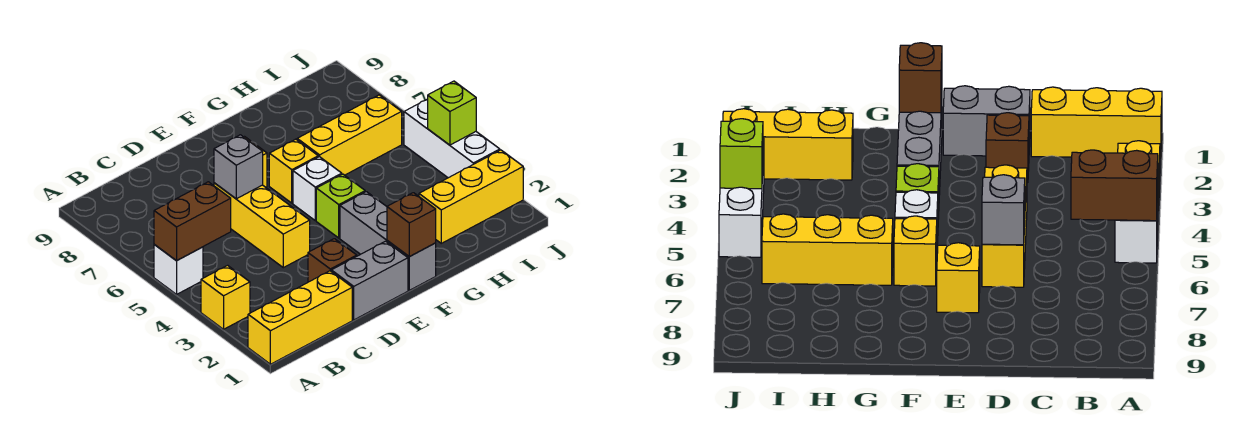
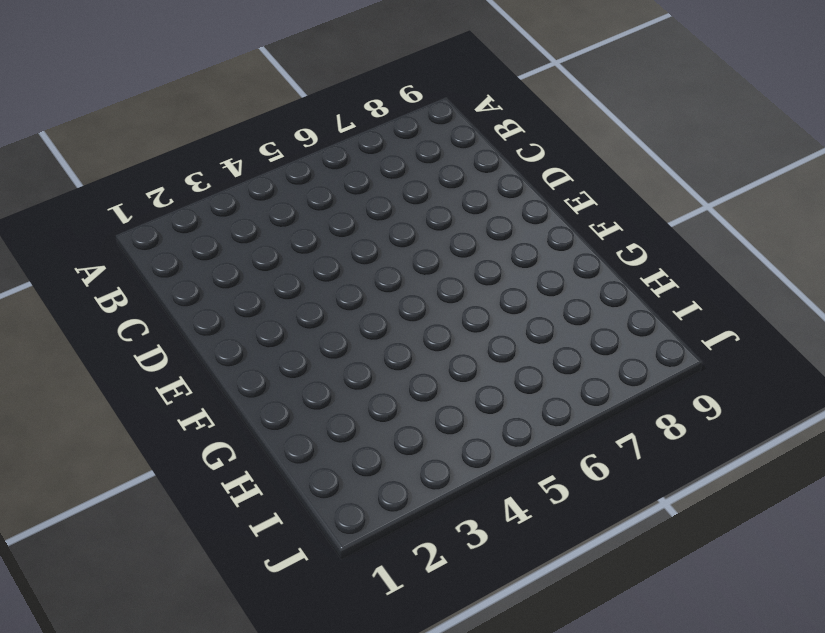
none -> yellow 1x3 brick [248,271,352,364]
none -> yellow 1x1 brick [201,265,250,329]
none -> white 1x1 brick [154,245,203,294]

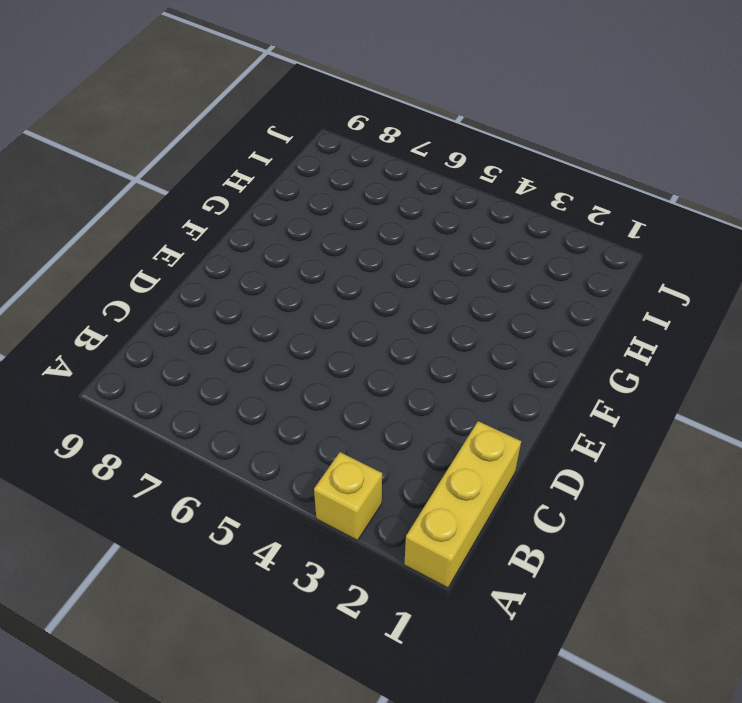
none -> white 1x1 brick [154,245,203,294]
none -> grey 1x2 brick [331,241,408,320]
none -> brown 1x1 brick [308,239,357,282]

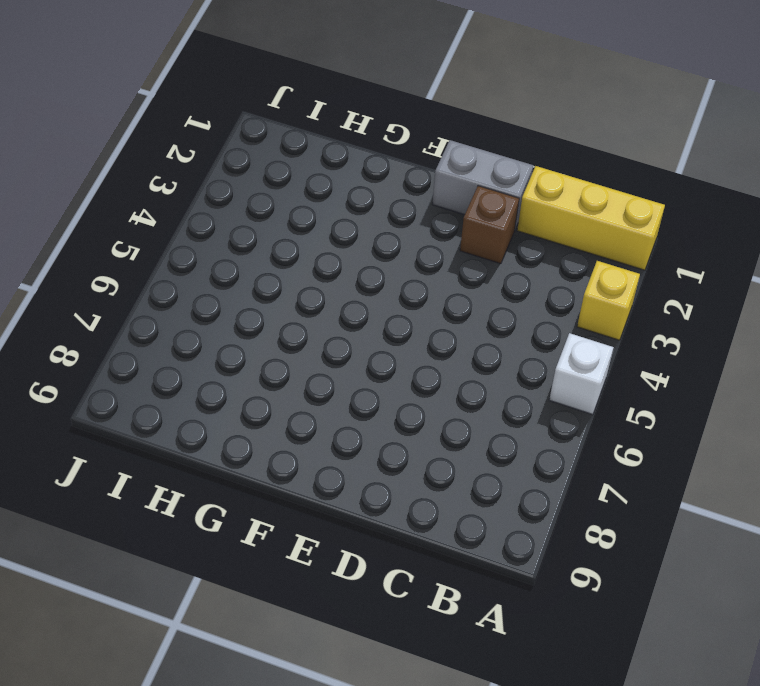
none -> yellow 1x3 brick [214,183,310,268]
none -> yellow 1x1 brick [937,243,980,313]
none -> grey 1x3 brick [340,192,436,290]

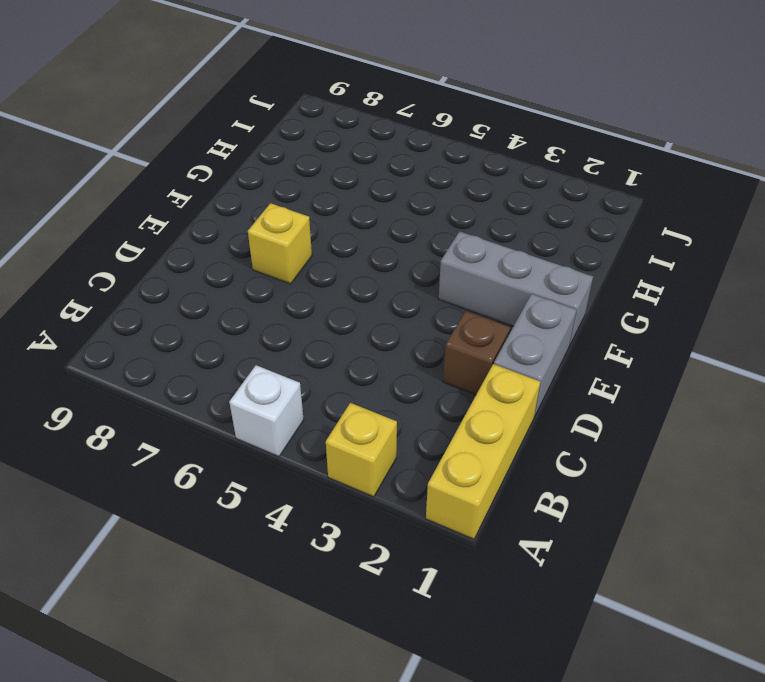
none -> yellow 1x3 brick [214,183,310,268]
none -> lime 1x1 brick [316,174,365,238]
none -> white 1x1 brick [293,157,342,221]

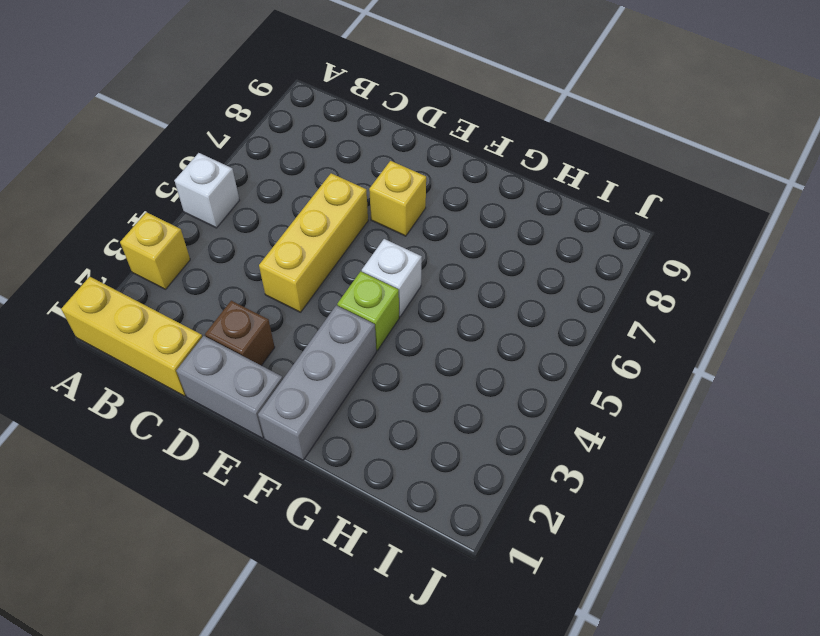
none -> yellow 1x1 brick [269,139,318,203]
none -> yellow 1x3 brick [297,95,402,175]
none -> yellow 1x3 brick [419,150,523,243]

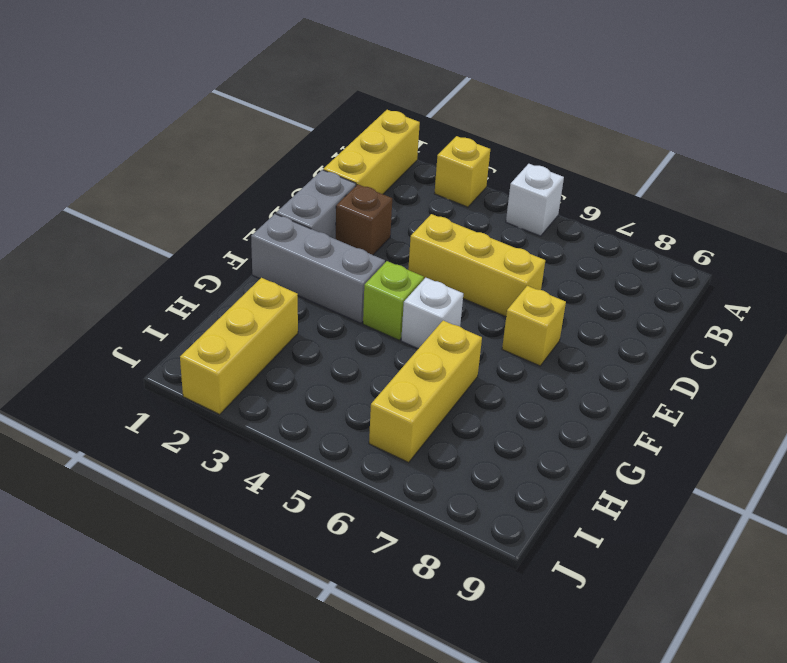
none -> yellow 1x1 brick [269,139,318,203]
none -> white 1x3 brick [404,99,500,178]
none -> brown 1x2 brick [154,182,231,261]

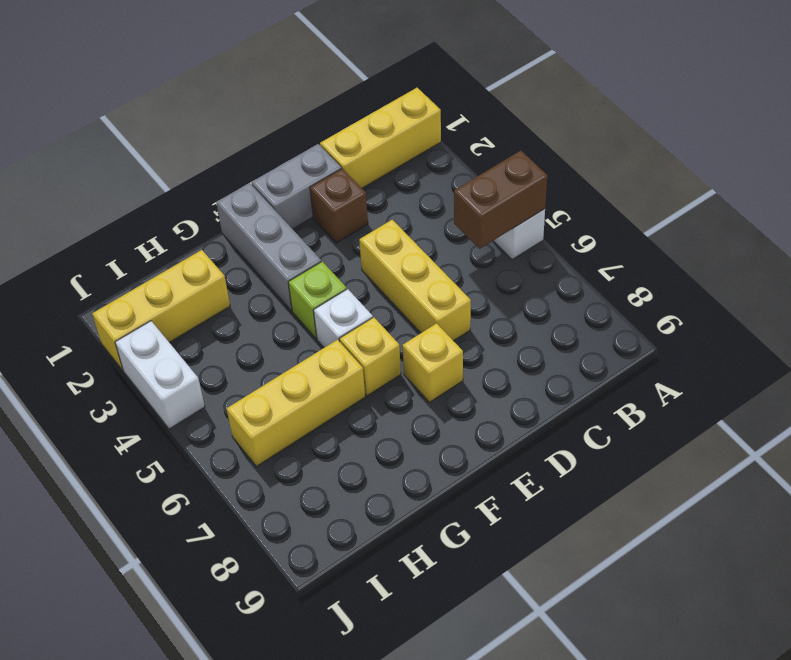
white 1x2 brick [115,321,205,429] -> white 1x3 brick [404,99,500,178]
none -> yellow 1x1 brick [201,265,250,329]
none -> grey 1x1 brick [214,135,263,199]
none -> brown 1x1 brick [387,193,436,257]

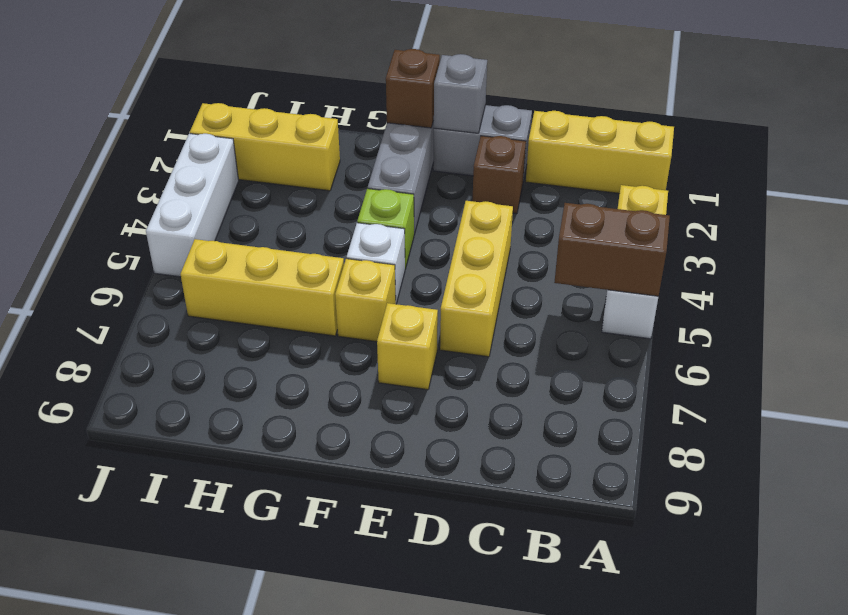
grey 1x1 brick [434,54,487,133] -> grey 1x1 brick moved to [214,135,263,199]
none -> lime 1x1 brick [428,81,476,145]

